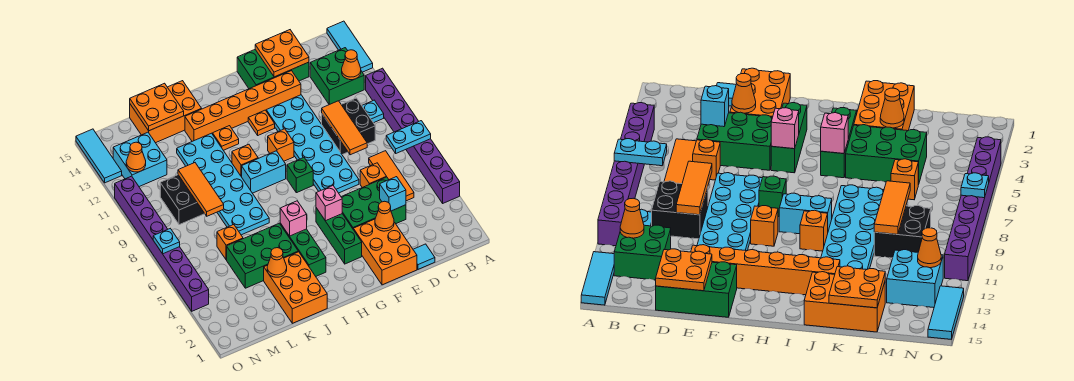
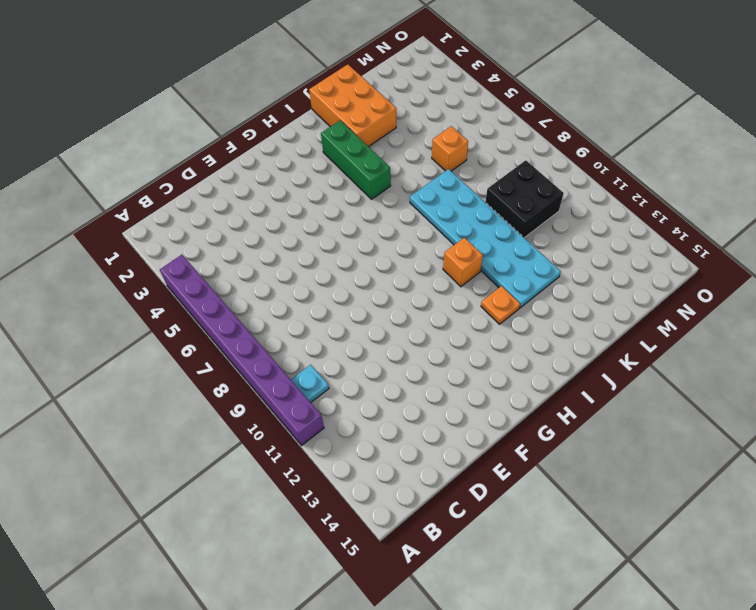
none -> cyan 1x3 tile [327,21,373,72]
none -> green 2x2 brick [310,48,364,104]
none -> orange 1x3 tile [369,151,414,201]
none -> black 2x2 brick [322,98,375,155]

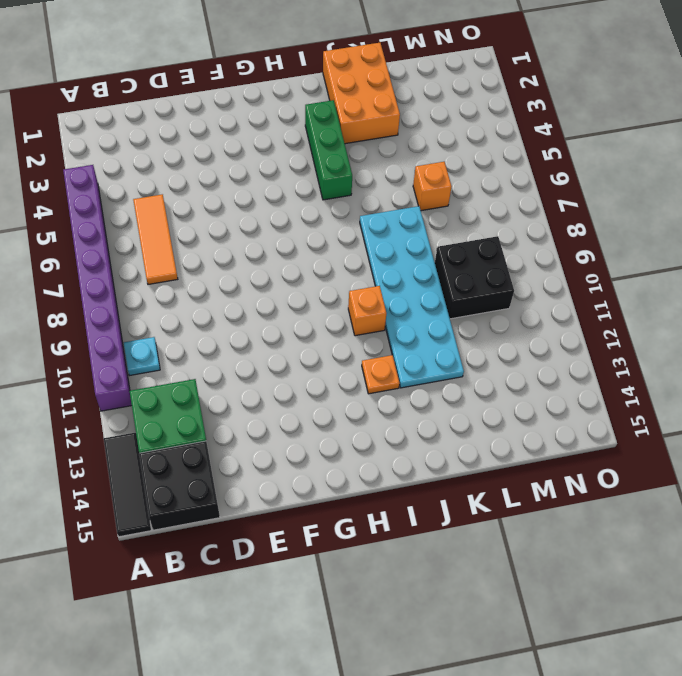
black 1x3 tile [104,433,151,537] -> cyan 1x3 tile [327,21,373,72]
black 2x2 brick [139,441,220,530] -> black 2x2 brick moved to [322,98,375,155]
none -> cyan 1x1 tile [413,244,435,270]
none -> green 2x3 brick [341,177,406,229]
none -> orange 1x1 brick [360,163,387,188]
none -> green 2x3 brick [237,50,309,89]

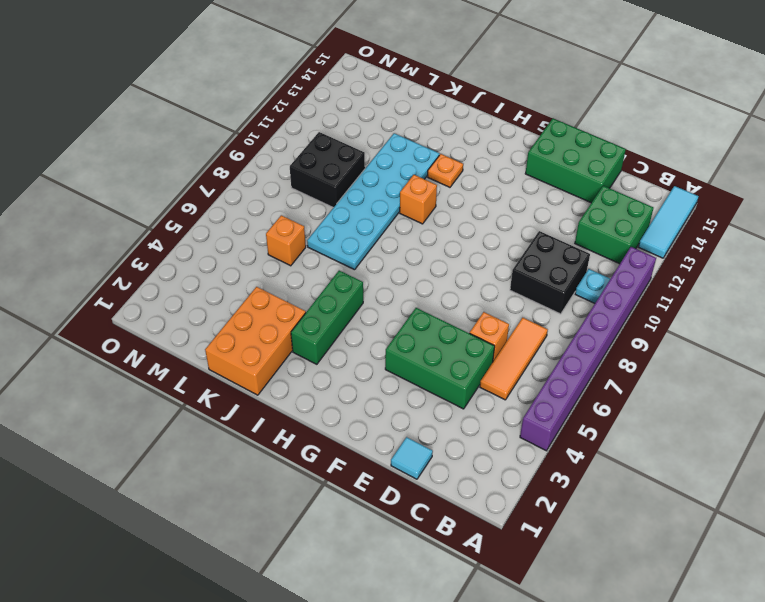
none -> orange 2x3 brick [353,219,417,285]
none -> cyan 2x6 plate [266,95,359,193]
none -> orange 1x6 brick [185,71,301,141]
none -> green 1x3 brick [316,208,362,264]

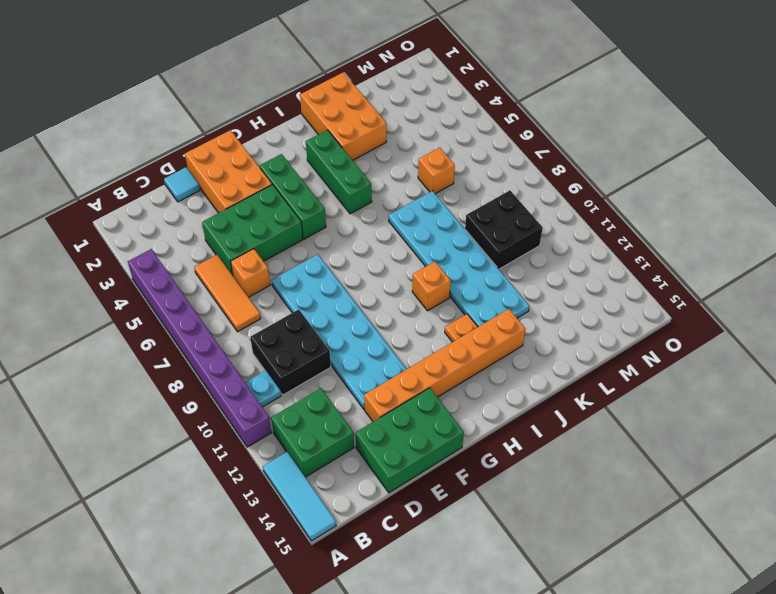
none -> green 1x1 brick [287,158,313,193]
none -> orange 1x1 brick [268,129,294,161]
none -> orange 1x1 plate [248,110,275,135]
none -> cyan 1x2 brick [242,151,286,193]

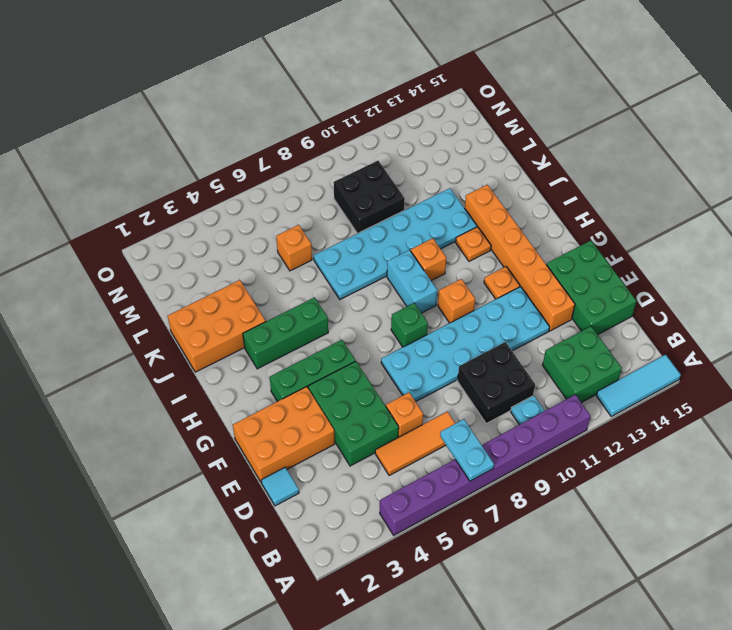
none -> green 2x3 brick [227,223,298,288]
none -> orange 2x3 brick [130,81,201,143]
none -> cyan 2x2 brick [113,132,167,187]
none -> purple 1x8 brick [115,176,209,311]

